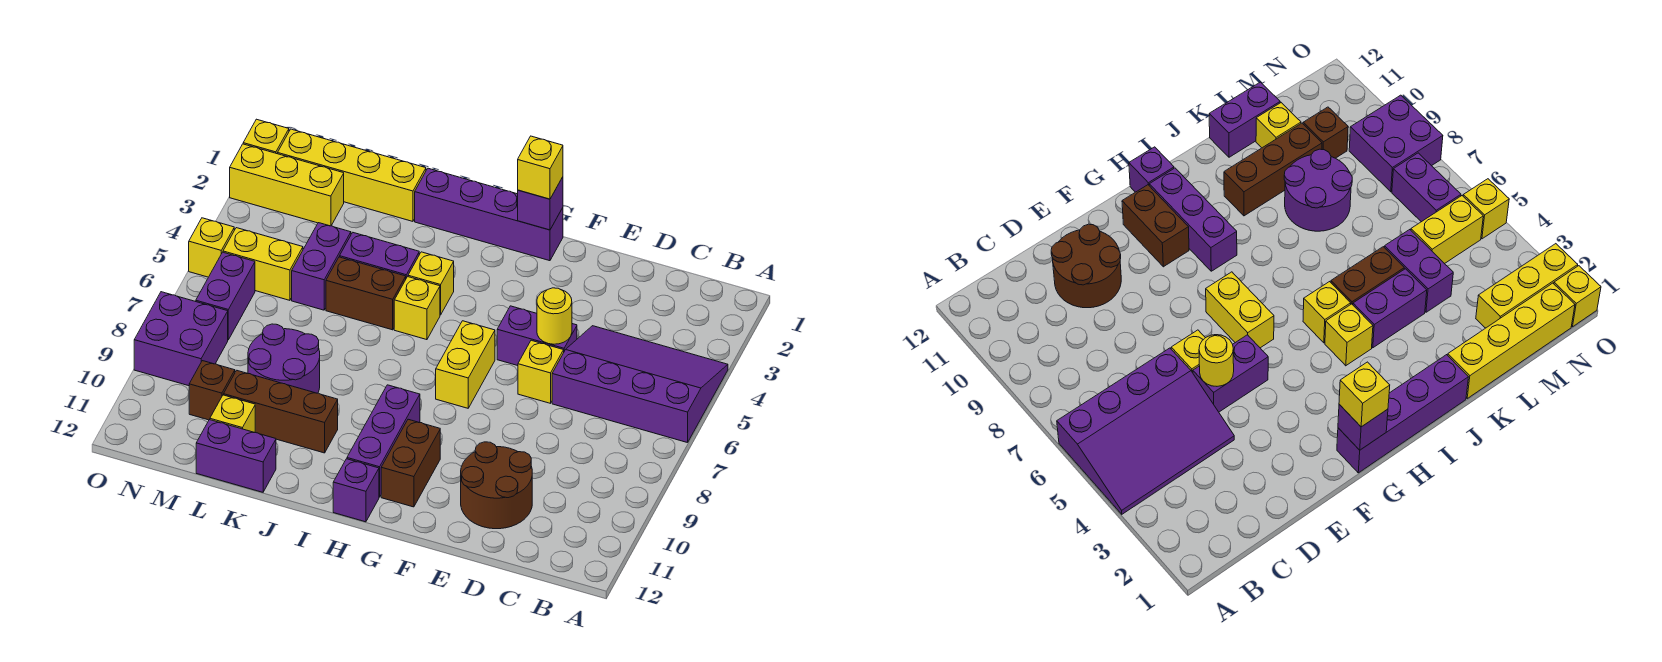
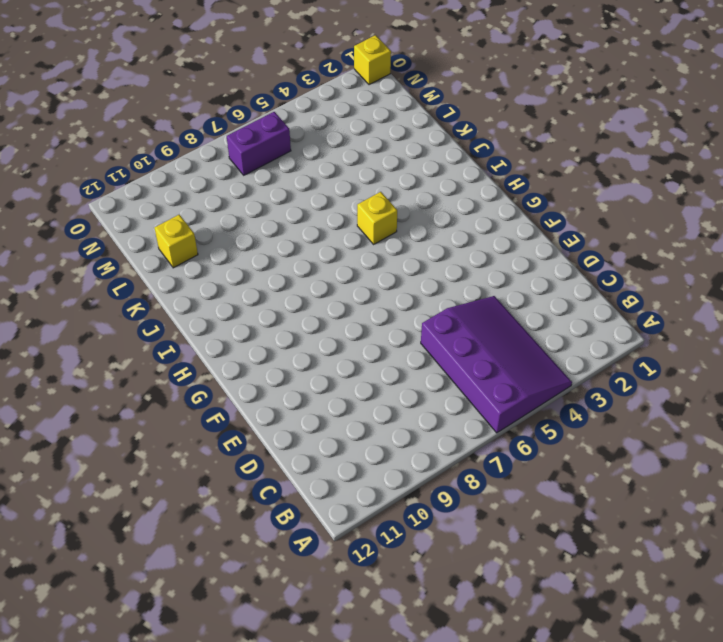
none -> brown 2x2 round brick [461,442,532,529]
none -> purple 1x2 brick [497,306,577,366]
none -> yellow 1x1 brick [518,340,564,403]

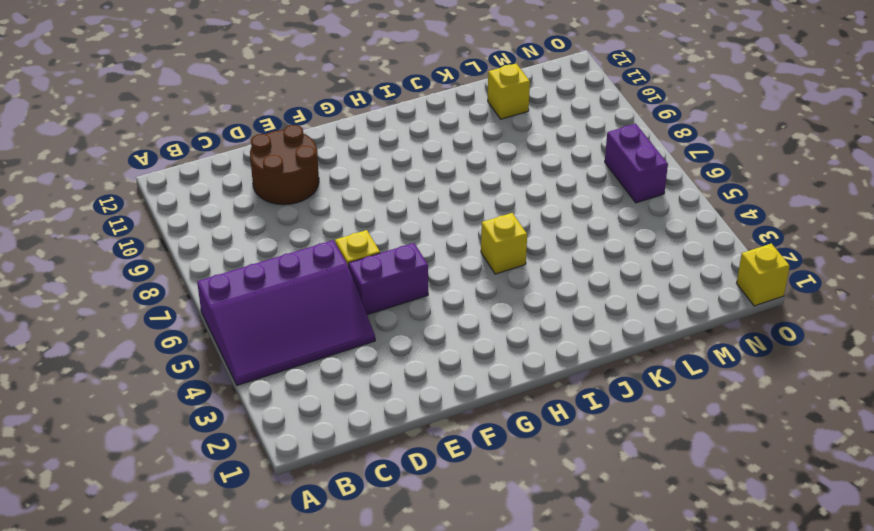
none -> purple 1x4 brick [415,168,563,261]
none -> yellow 1x2 brick [436,321,495,408]
none -> brown 1x2 brick [381,419,440,507]

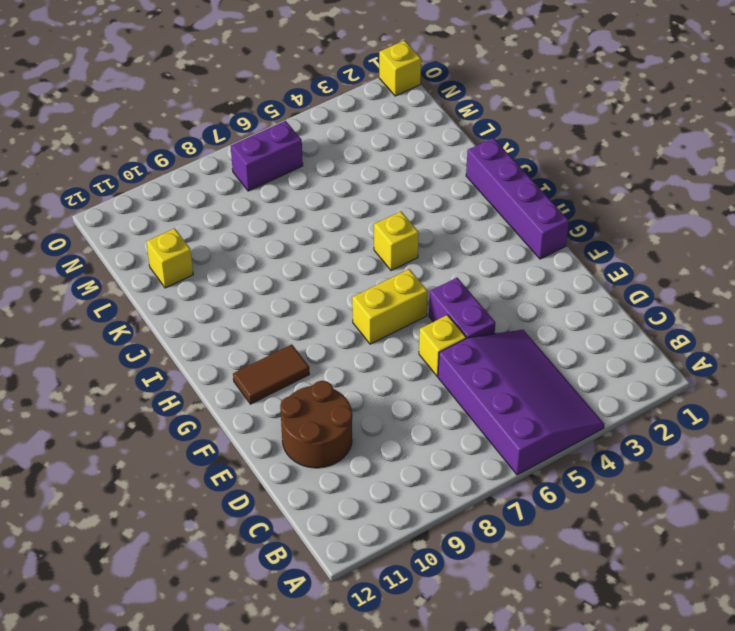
brown 1x2 tile [233,344,309,404] -> brown 1x2 brick [381,419,440,507]
none -> purple 1x3 brick [347,385,420,497]
none -> purple 1x1 brick [333,459,379,522]
none -> yellow 1x1 brick [408,252,454,315]

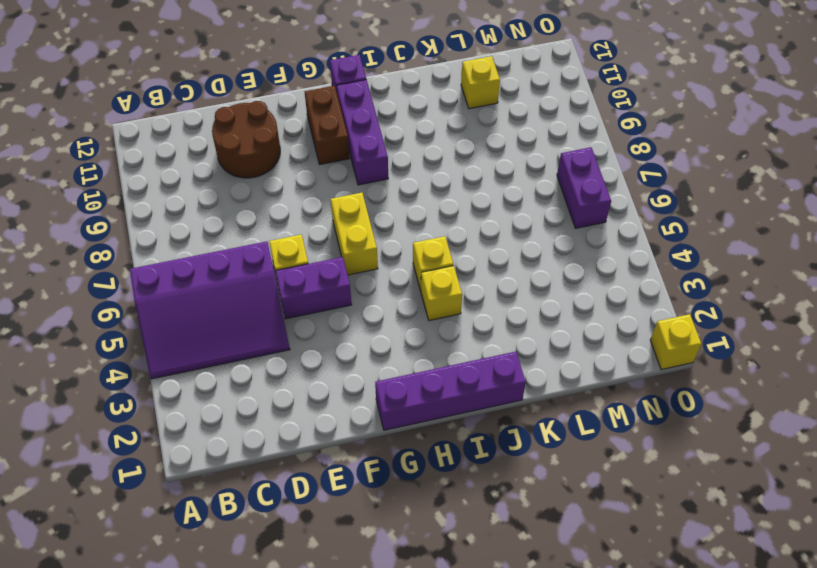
none -> purple 1x2 brick [340,233,419,278]
none -> brown 1x2 brick [326,257,406,330]
none -> brown 1x3 brick [224,371,338,453]

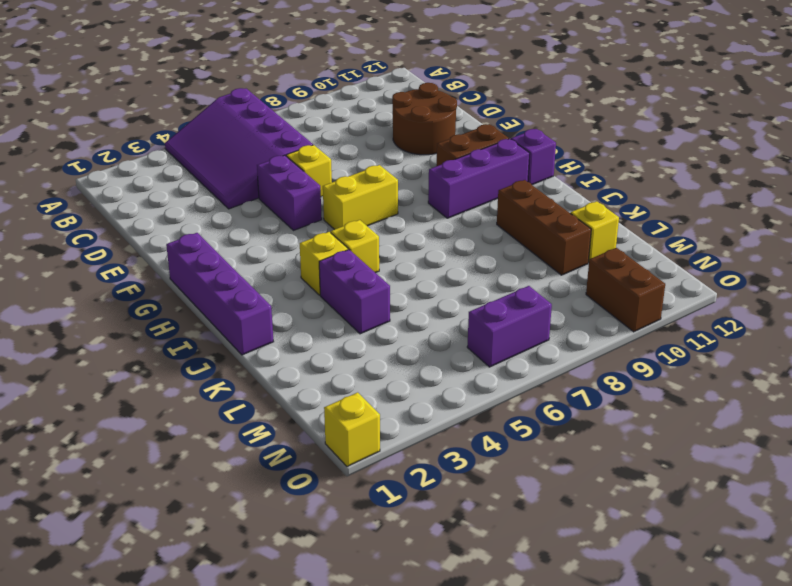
brown 1x2 brick [586,248,665,332] -> brown 1x2 brick moved to [326,257,406,330]
none -> yellow 1x4 brick [278,129,426,221]
none -> purple 2x2 round brick [248,324,320,393]
none -> purple 1x2 brick [196,420,276,492]

